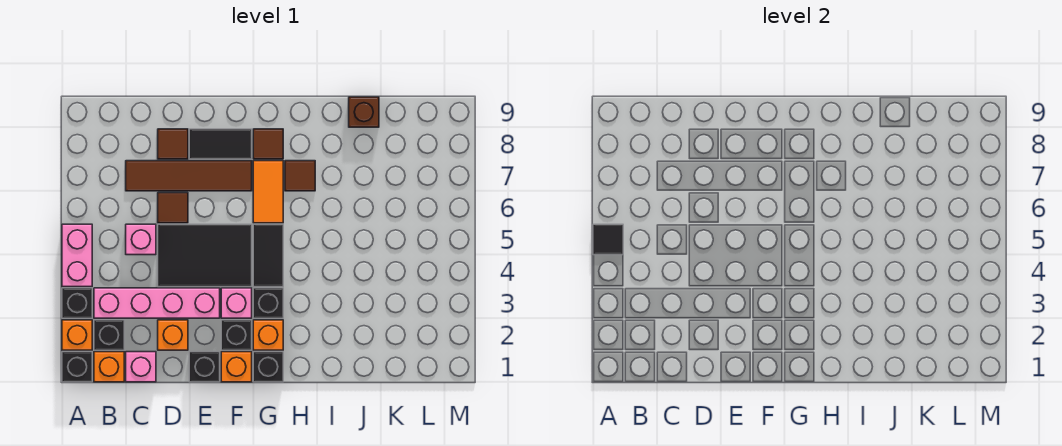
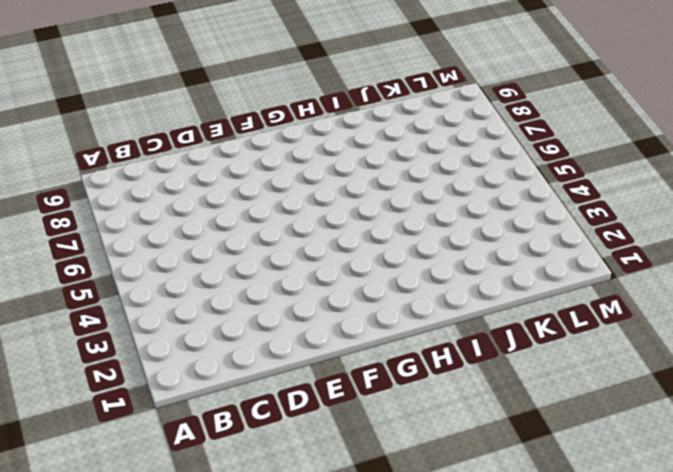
none -> black 1x1 brick [62,352,92,382]
none -> orange 1x1 brick [62,320,92,350]
none -> black 1x1 brick [62,288,92,318]

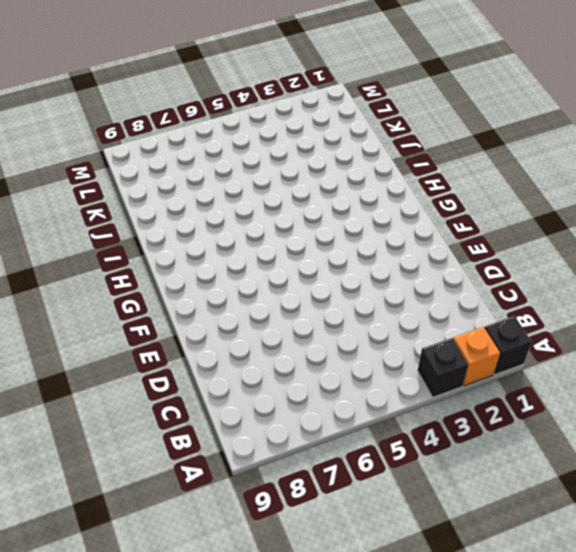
none -> pink 1x2 brick [62,224,92,287]
none -> orange 1x1 brick [94,352,124,382]
none -> black 1x1 brick [94,320,124,350]

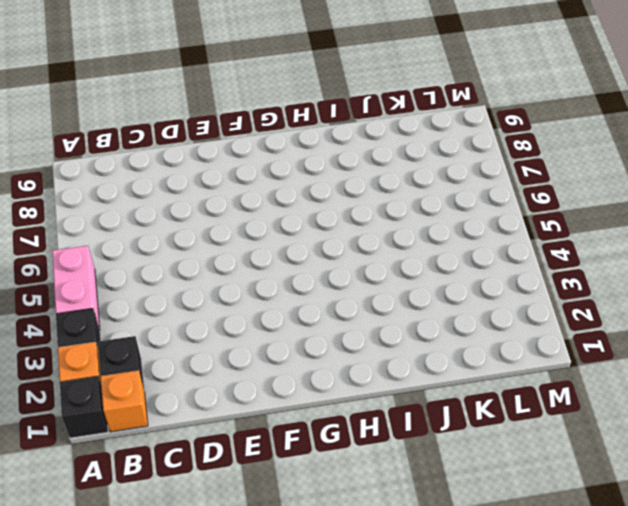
none -> pink 1x4 brick [94,288,220,318]
none -> pink 1x1 brick [126,352,156,382]
none -> pink 1x1 brick [126,224,156,255]

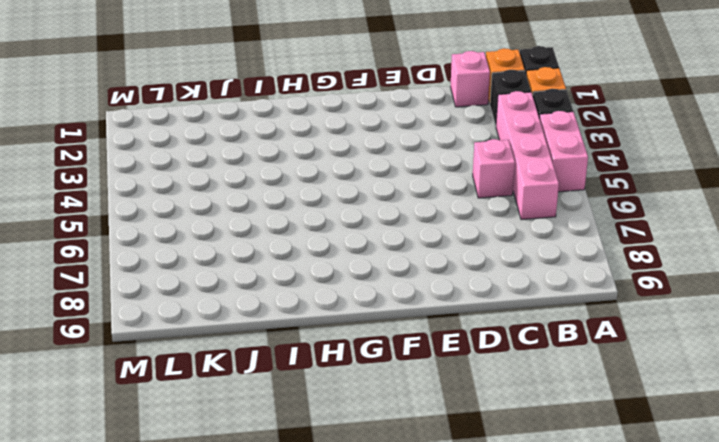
pink 1x4 brick [496,91,559,220] -> pink 1x4 brick turned to [94,288,220,318]
none -> brown 1x4 tile [126,161,252,191]
none -> orange 1x1 brick [158,320,188,350]
none -> black 2x3 tile [158,224,252,287]

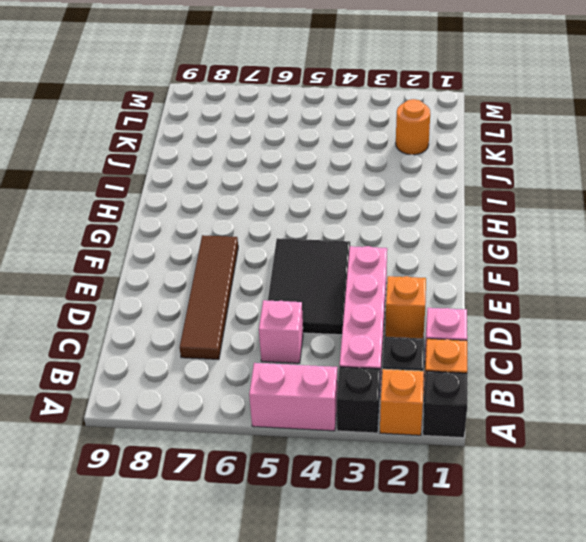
orange 1x1 round brick [396,99,430,155] -> none
none -> brown 1x1 tile [158,193,188,223]
none -> brown 1x1 tile [158,129,188,159]
none -> black 1x1 brick [189,352,220,382]

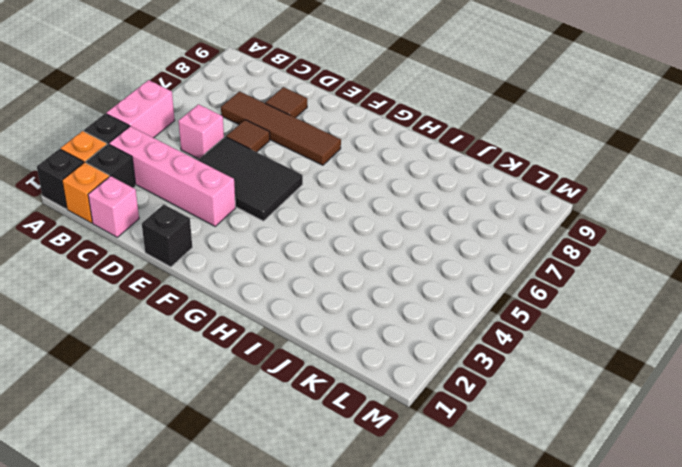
none -> orange 1x1 brick [158,320,188,350]
none -> black 1x2 tile [189,129,252,159]
none -> orange 1x1 brick [221,352,252,382]

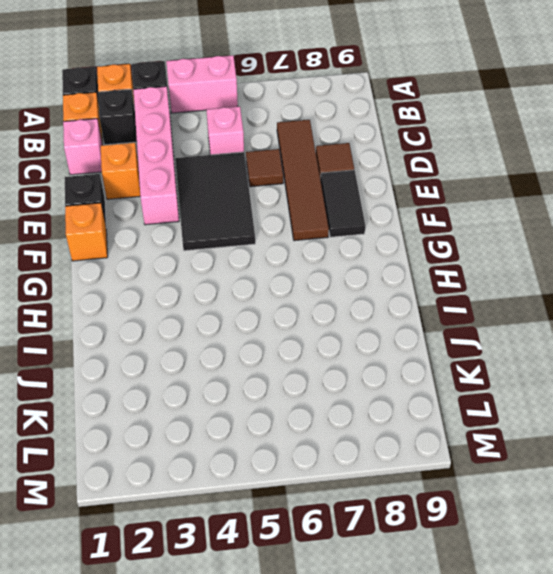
none -> black 1x1 brick [221,320,252,350]
none -> pink 1x1 brick [221,288,252,318]
none -> black 1x1 brick [253,352,283,382]

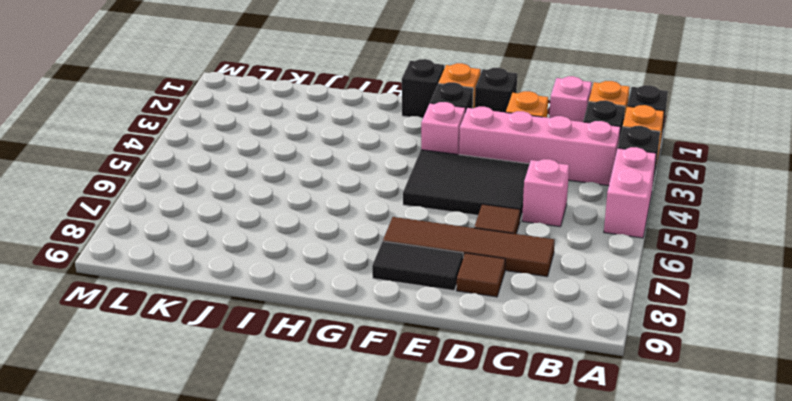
none -> orange 1x1 brick [253,320,283,350]
none -> black 1x1 brick [253,288,283,318]
none -> black 1x2 tile [253,224,283,287]

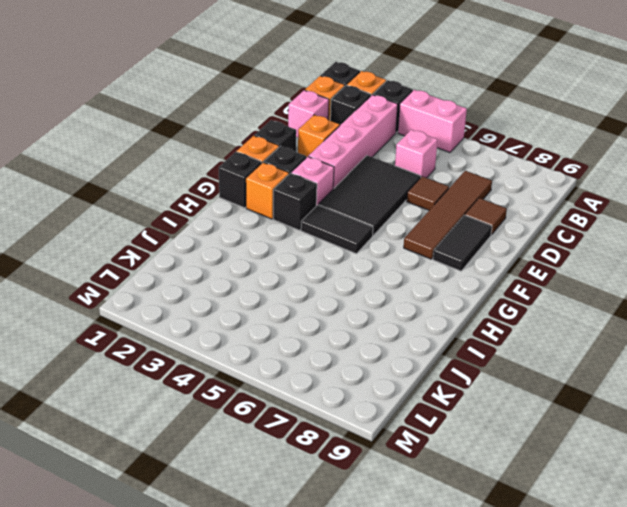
none -> orange 1x2 tile [253,161,283,223]
none -> brown 1x1 tile [253,129,283,159]
none -> brown 1x1 tile [285,161,315,191]

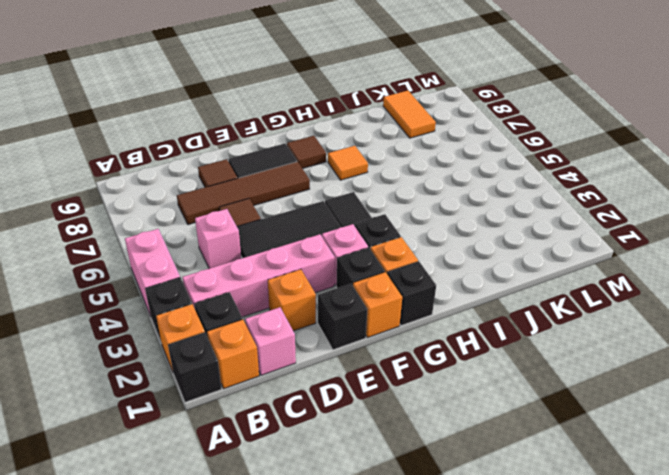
orange 1x1 tile [328,146,368,180] -> brown 1x1 tile [285,161,315,191]
orange 1x2 tile [383,91,436,138] -> orange 1x2 tile moved to [253,161,283,223]
none -> brown 1x1 brick [349,97,379,127]
none -> black 1x1 tile [593,224,623,255]

